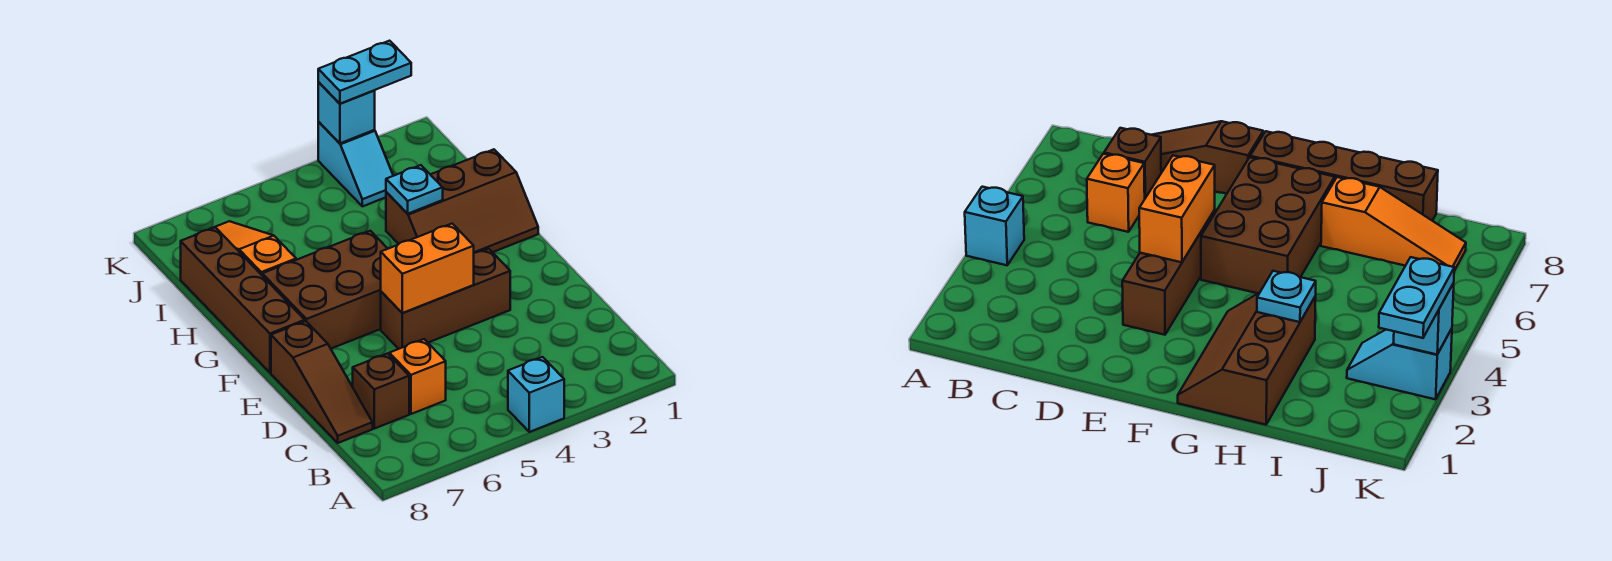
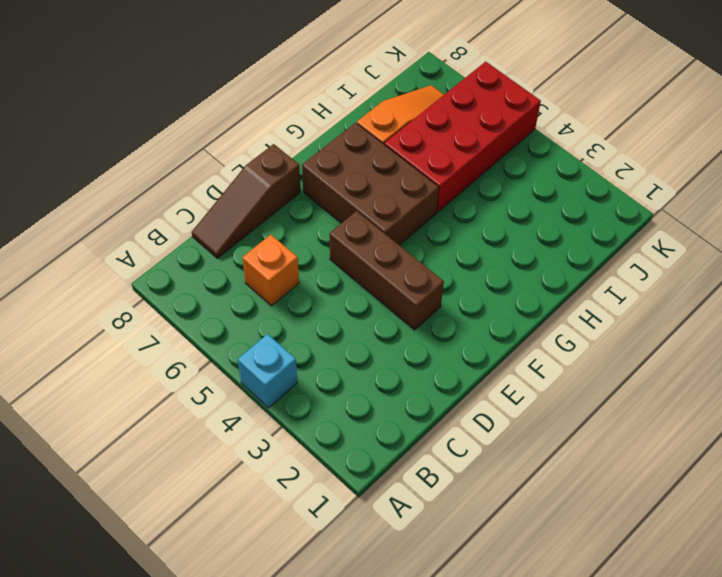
red 2x4 brick [384,62,541,213] -> none
none -> brown 1x1 brick [353,354,409,429]
none -> brown 1x4 brick [181,227,305,373]
none -> brown 2x3 slope [386,149,538,253]

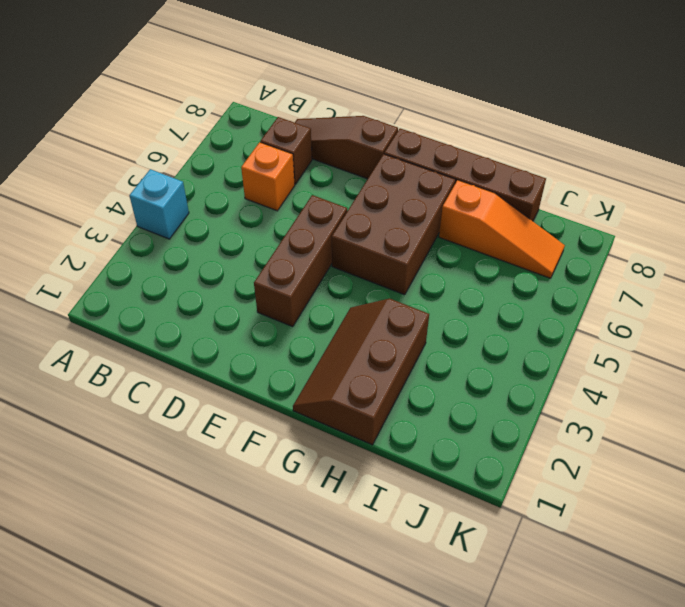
none -> cyan 1x2 slope [318,122,393,206]
none -> orange 1x2 brick [381,224,474,313]
none -> cyan 1x1 plate [386,165,443,214]

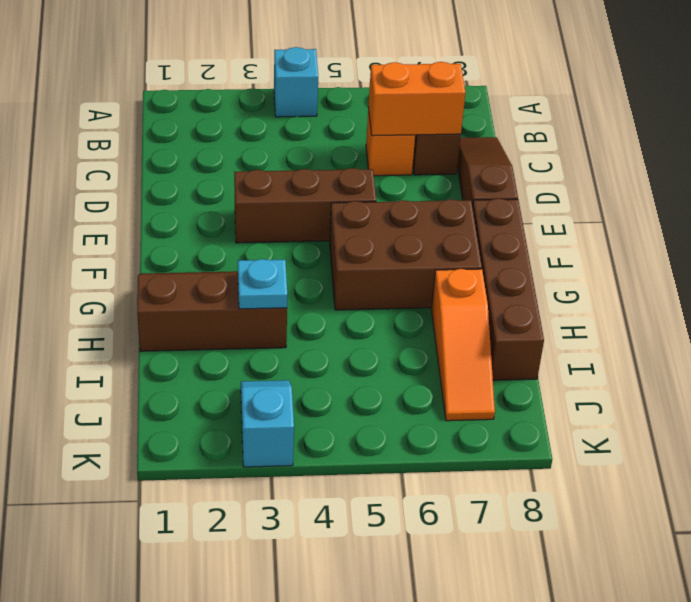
orange 1x2 brick [368,62,466,136] -> orange 1x2 brick moved to [381,224,474,313]
none -> cyan 1x1 brick [318,82,375,143]
none -> cyan 1x2 plate [318,41,411,104]

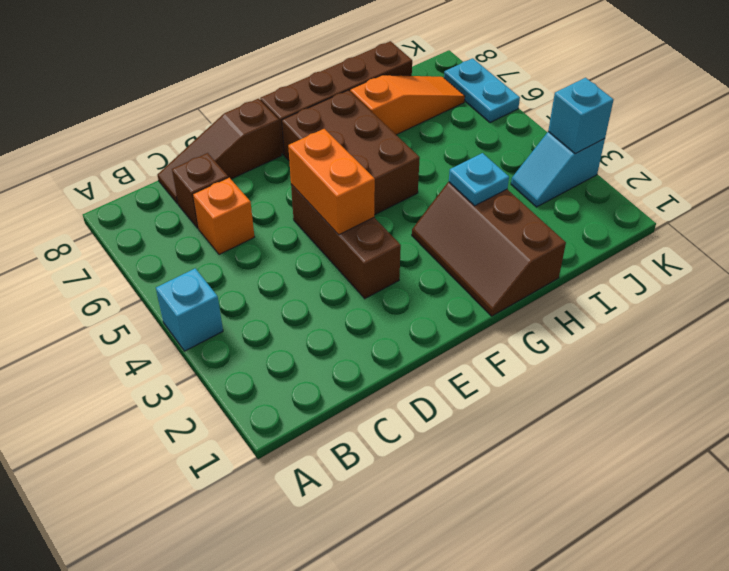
cyan 1x2 plate [444,58,520,123] -> cyan 1x2 plate moved to [318,41,411,104]

